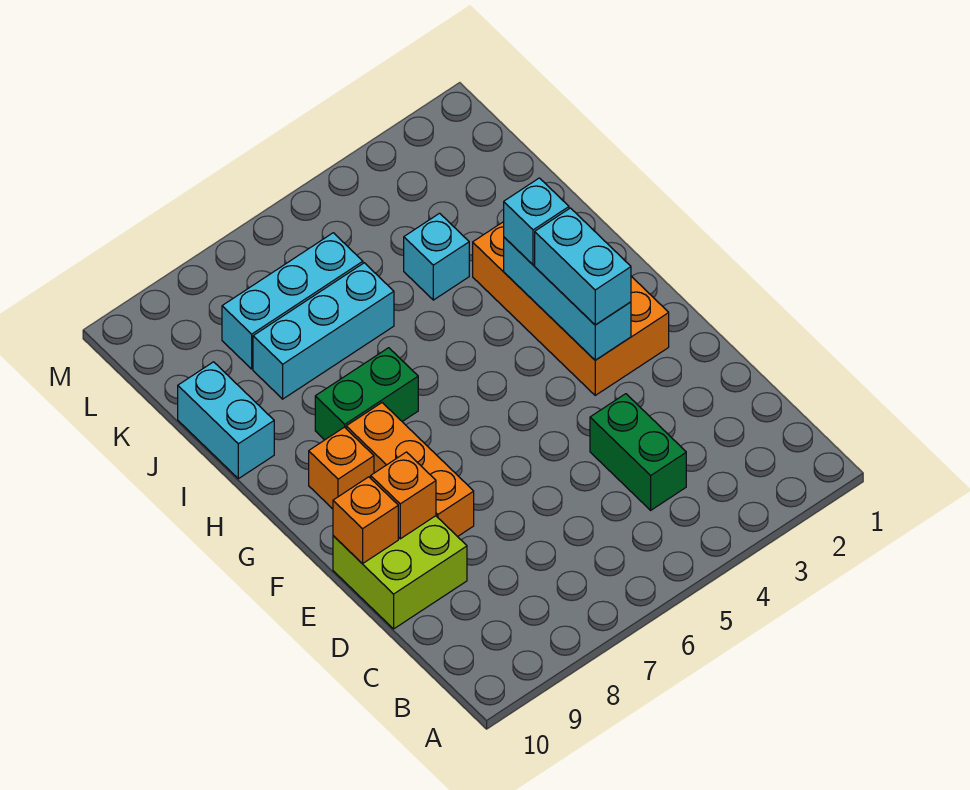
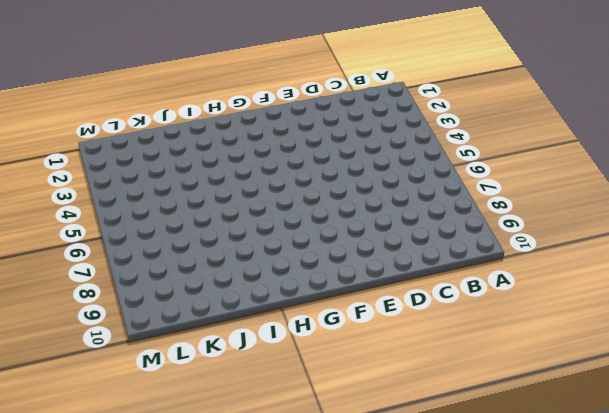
none -> green 1x2 brick [590,394,686,510]
none -> lime 2x2 brick [333,516,467,629]
none -> orange 1x3 brick [346,403,474,537]

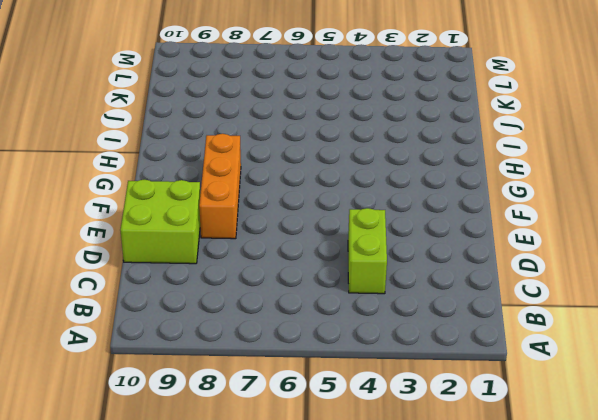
lime 1x2 brick [348,208,387,294] -> green 1x2 brick [590,394,686,510]
none -> orange 2x4 brick [473,222,669,395]
none -> orange 1x1 brick [309,427,374,509]
none -> green 1x2 brick [315,348,418,440]

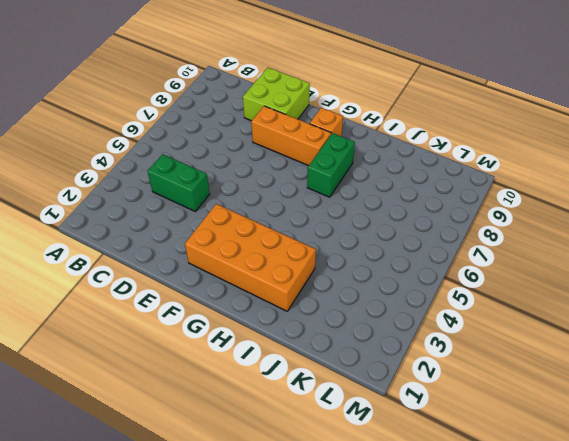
none -> cyan 1x2 brick [178,362,274,479]
none -> cyan 1x1 brick [404,213,469,300]
none -> cyan 1x3 brick [253,263,394,399]

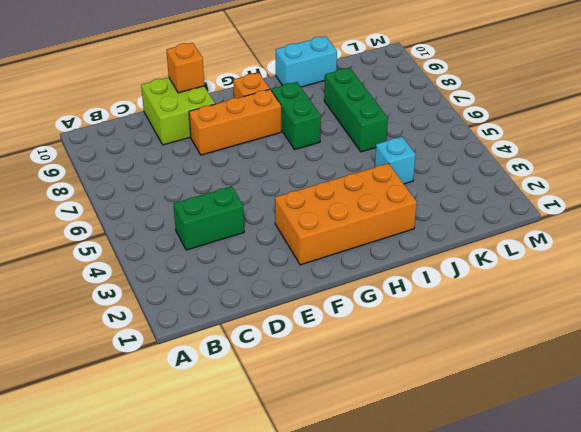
green 1x3 brick [324,68,388,152] -> cyan 1x3 brick [253,263,394,399]
none -> cyan 1x3 brick [222,233,363,369]
none -> orange 1x1 brick [371,452,436,539]
none -> cyan 1x3 brick [504,237,631,360]

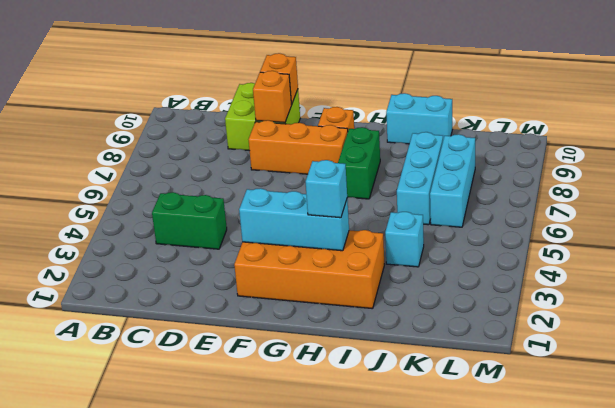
none -> cyan 1x2 brick [535,208,631,325]

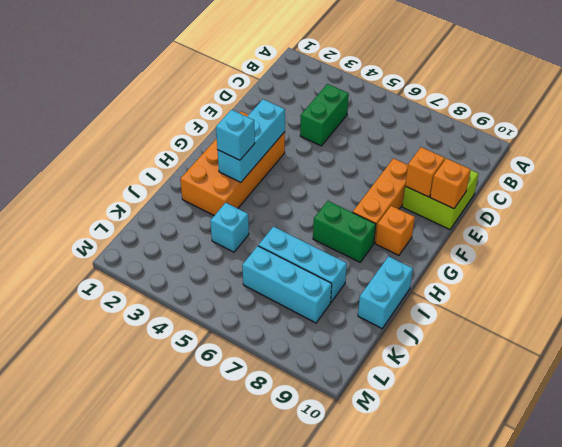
none -> cyan 1x2 brick [535,208,631,325]

